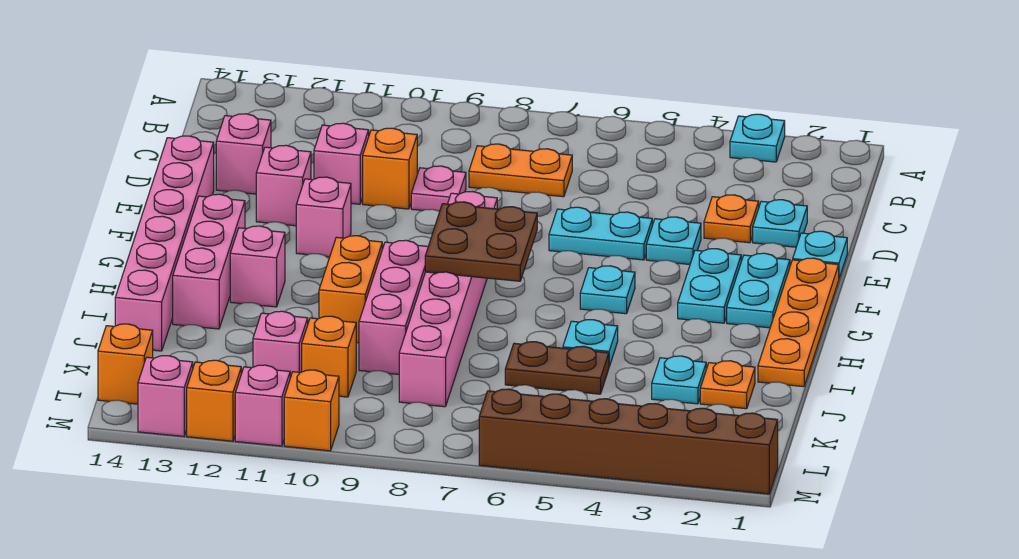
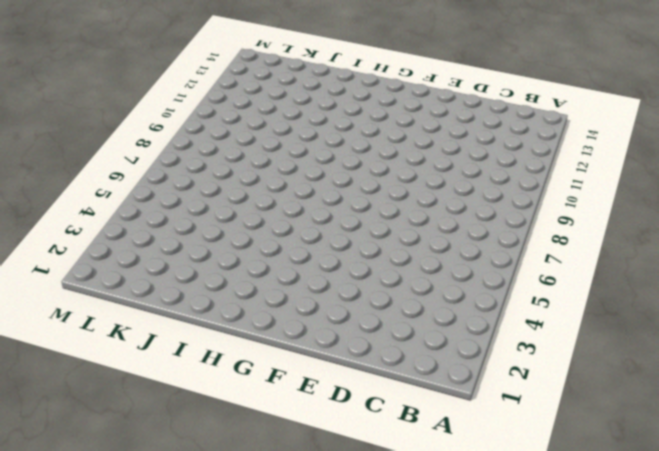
none -> cyan 1x1 plate [730,114,785,162]
none -> orange 1x2 plate [469,144,572,197]
none -> cyan 1x1 plate [753,200,807,247]
none -> orange 1x1 plate [704,195,759,243]

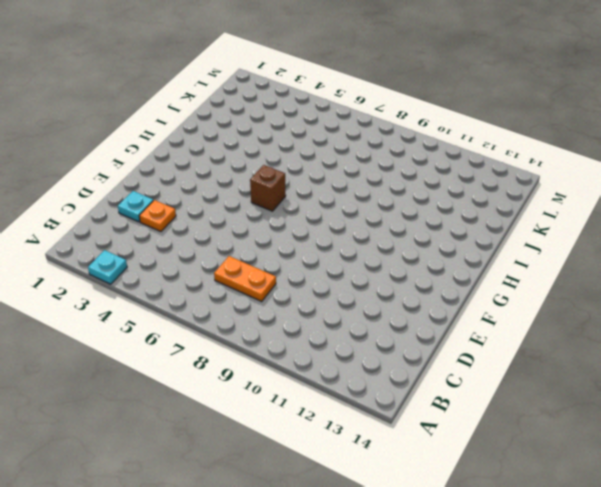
brown 1x1 brick [250,165,286,211] -> none
none -> pink 1x1 plate [411,166,466,211]
none -> orange 1x1 brick [363,128,417,209]
none -> pink 1x1 brick [314,123,369,204]
none -> pink 1x1 brick [216,114,271,194]

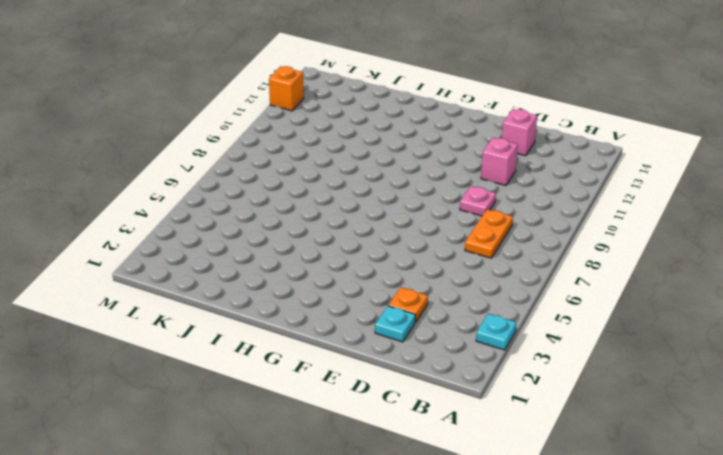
none -> orange 1x1 brick [363,128,417,209]
none -> cyan 1x1 plate [793,231,847,278]
none -> cyan 1x1 plate [646,217,701,264]
none -> cyan 1x2 plate [549,207,652,260]

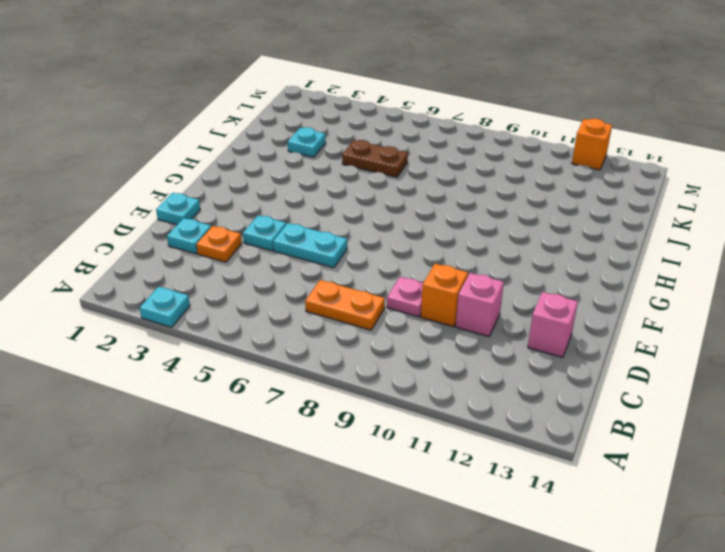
none -> pink 1x1 brick [256,145,311,226]
none -> pink 1x6 brick [115,136,214,351]
none -> orange 1x4 plate [758,258,839,387]
none -> cyan 1x2 plate [727,253,790,328]

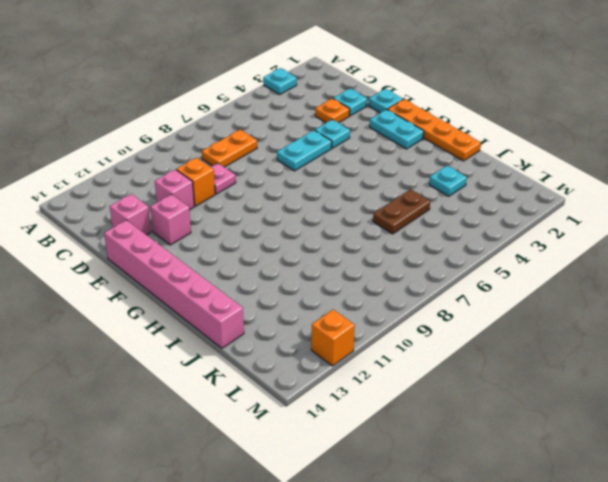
none -> cyan 1x2 plate [678,249,741,323]
none -> pink 1x6 brick [399,192,497,407]
none -> pink 1x1 brick [296,177,351,257]
none -> cyan 1x1 plate [580,266,635,314]

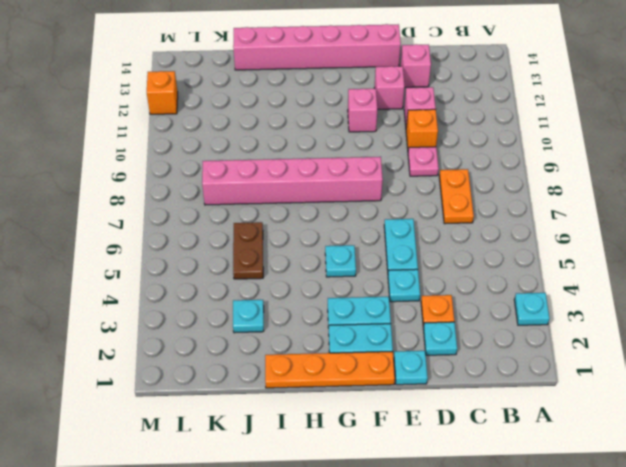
none -> pink 1x3 brick [173,194,245,329]
none -> pink 1x3 brick [359,240,428,374]
none -> orange 1x2 brick [319,236,382,343]
none -> pink 1x1 brick [230,226,285,307]

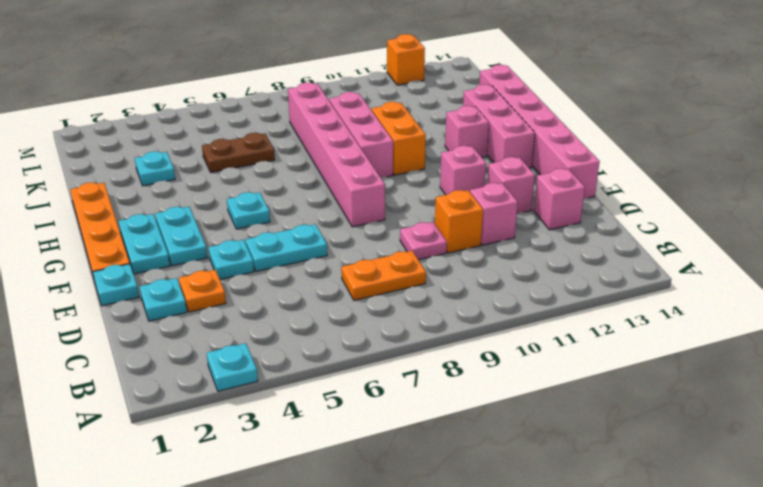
none -> cyan 1x1 plate [563,320,618,366]
none -> orange 1x1 plate [700,361,755,409]
none -> orange 1x1 brick [302,316,356,397]
none -> pink 1x1 brick [253,311,308,378]

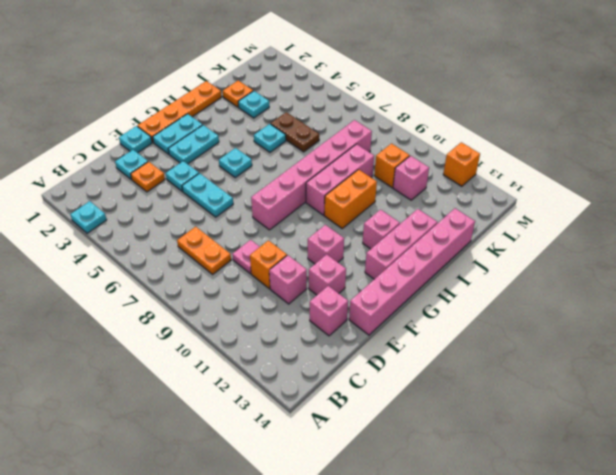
none -> orange 1x1 brick [98,324,153,404]
none -> brown 1x6 brick [479,389,778,494]
none -> orange 1x1 brick [284,370,339,451]
none -> pink 1x1 brick [235,365,290,446]

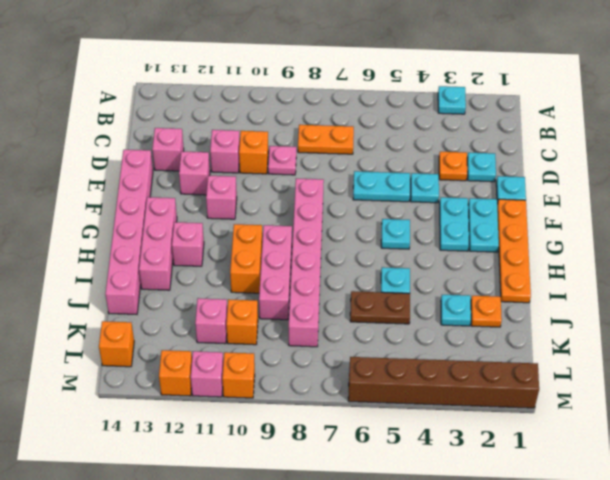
none -> pink 1x1 brick [138,356,193,436]
none -> brown 2x2 plate [425,202,537,281]

